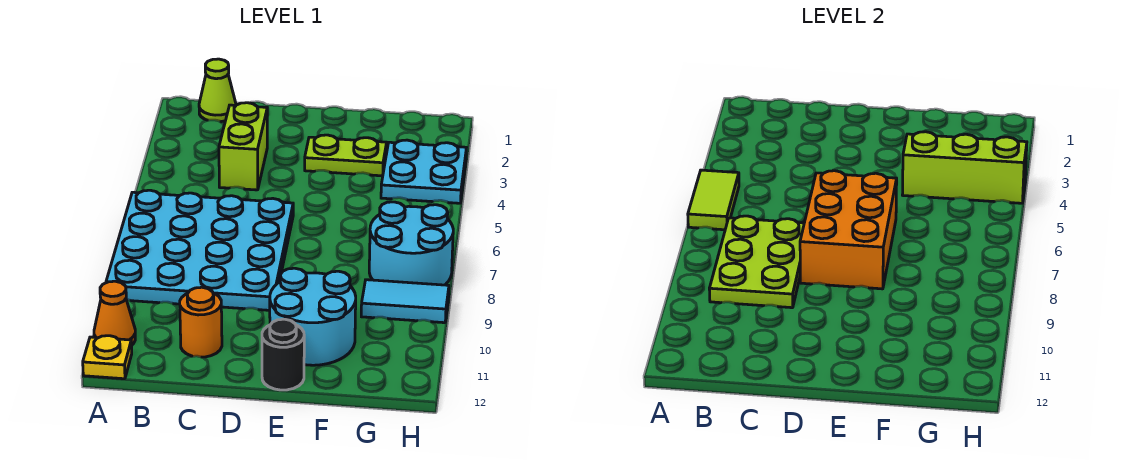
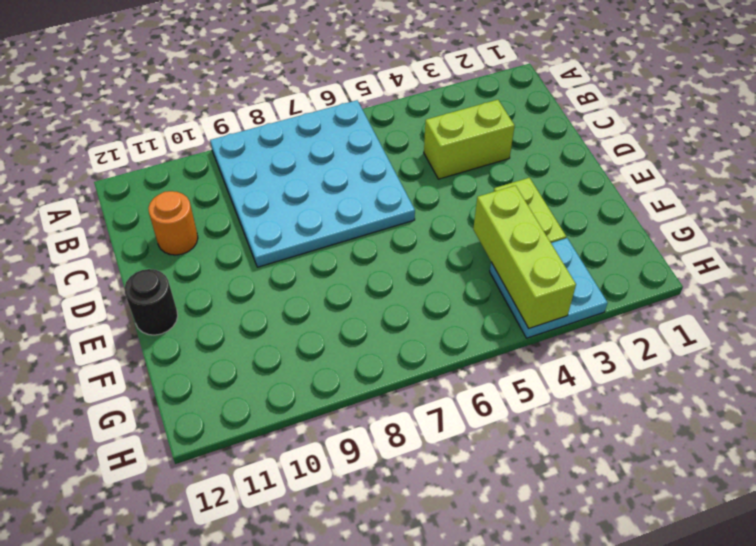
none -> orange 1x1 cone [94,281,135,345]
none -> yellow 1x1 plate [83,336,132,379]
none -> lime 1x1 cone [199,59,236,122]

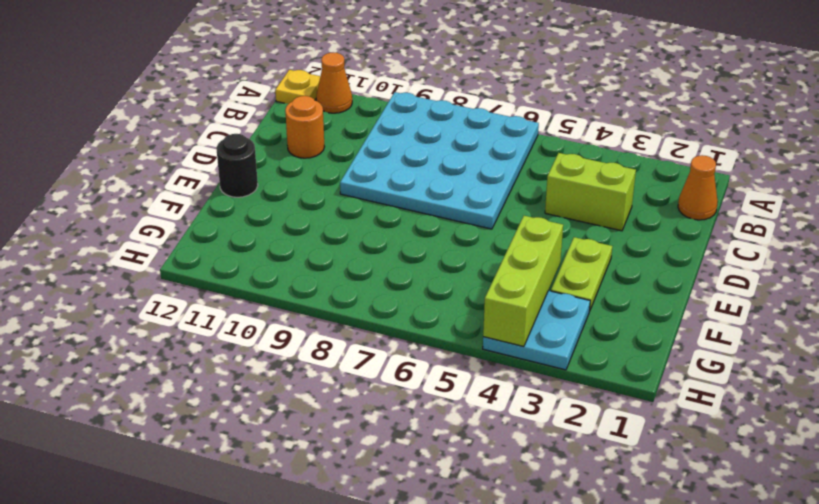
orange 1x1 cone [678,155,718,220] -> lime 1x1 cone [199,59,236,122]
none -> cyan 2x2 round brick [270,268,356,365]
none -> cyan 2x2 round brick [369,202,453,285]
none -> cyan 1x2 tile [361,280,449,323]

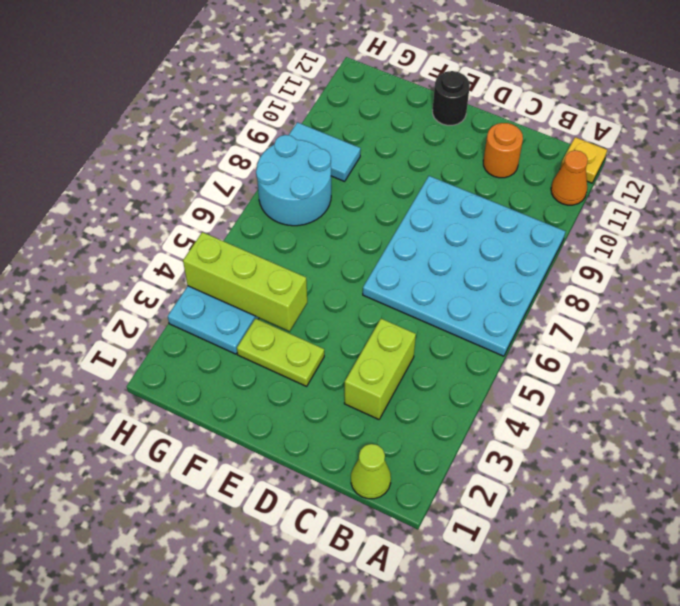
none -> cyan 2x2 round brick [270,268,356,365]
none -> lime 1x2 tile [688,170,739,230]
none -> lime 2x3 plate [709,216,804,308]

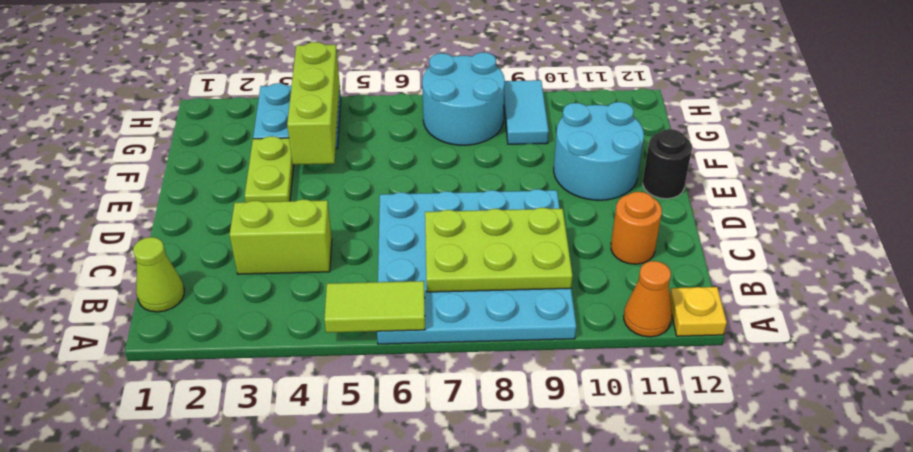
none -> orange 2x3 brick [800,171,897,289]

